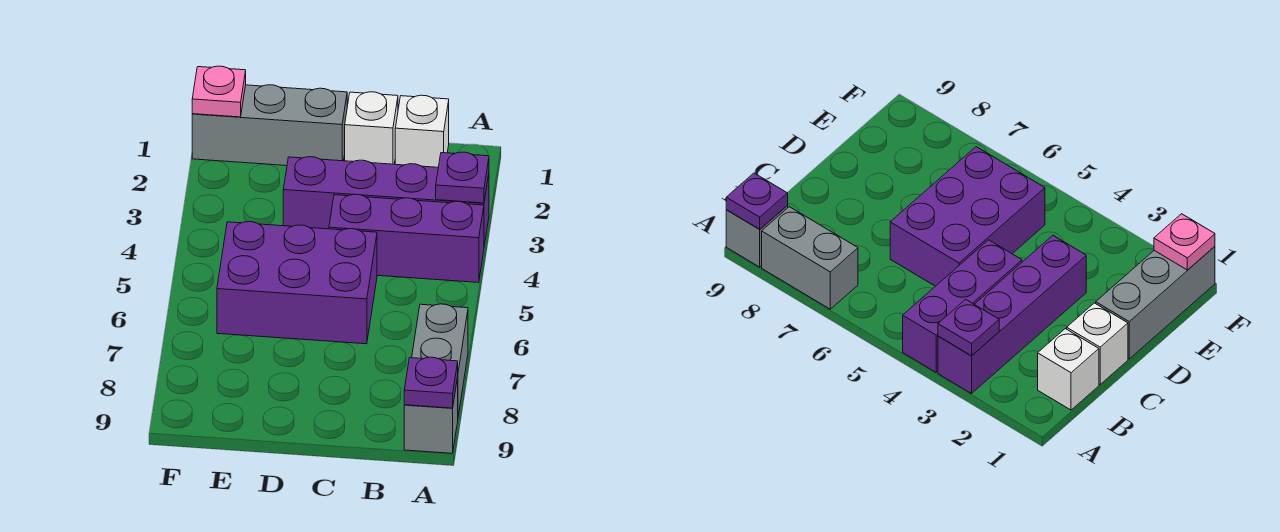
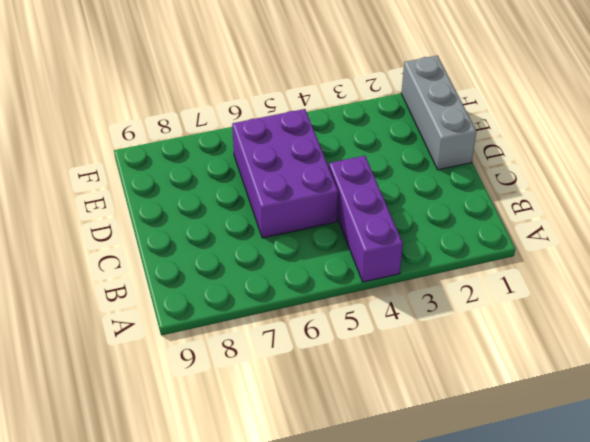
none -> purple 1x4 brick [283,157,489,246]
none -> grey 1x2 brick [412,304,468,416]

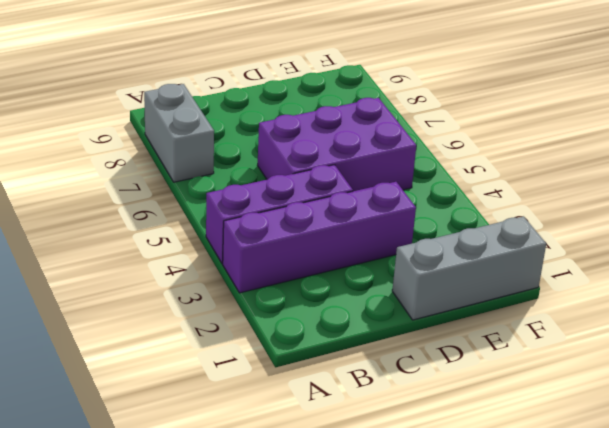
none -> grey 1x1 brick [404,378,458,453]
none -> white 1x1 brick [395,95,449,167]

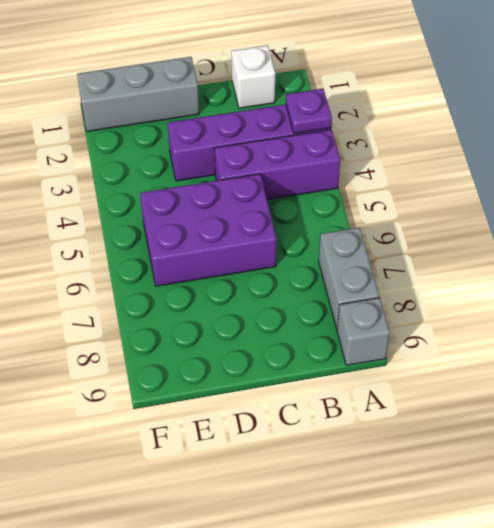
none -> white 1x1 brick [345,92,398,164]
none -> purple 1x1 plate [404,357,458,408]

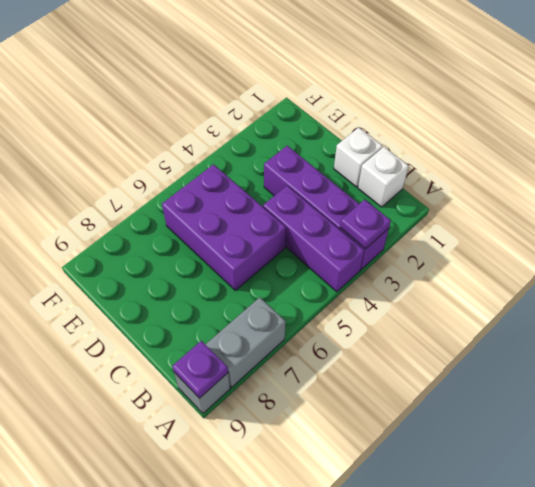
none -> grey 1x3 brick [192,85,347,166]
none -> pink 1x1 plate [192,66,246,117]

